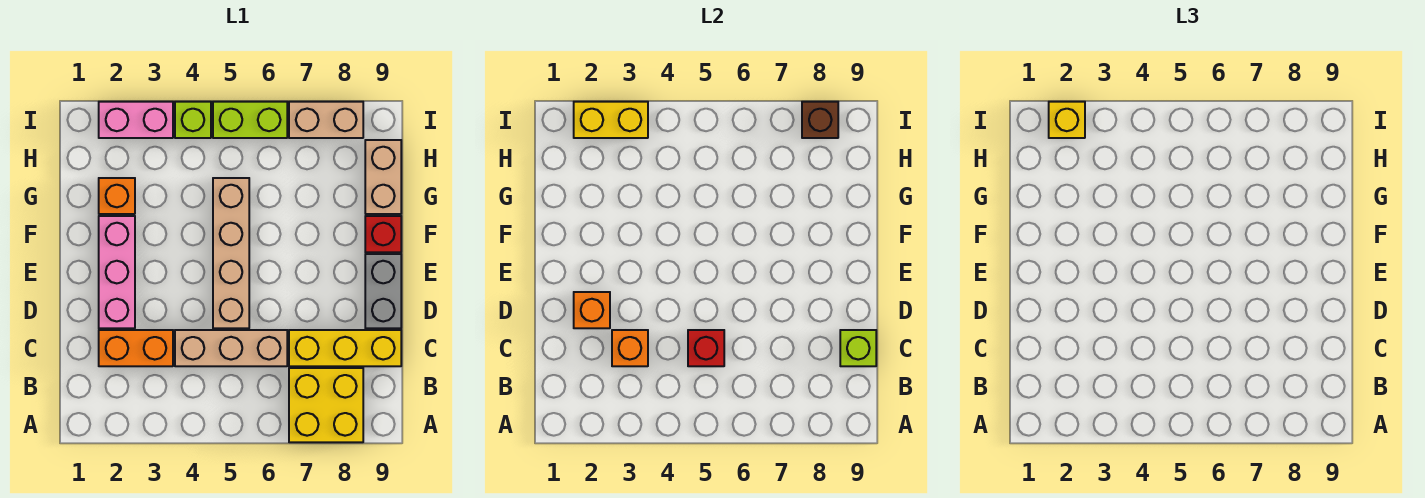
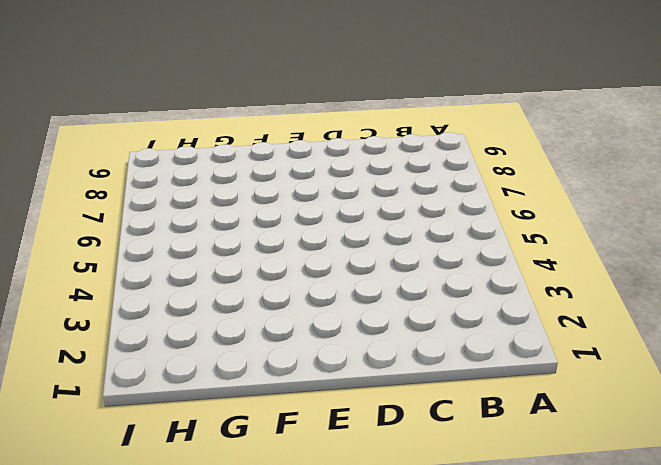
none -> yellow 2x2 brick [289,368,363,442]
none -> orange 1x2 brick [99,330,173,366]
none -> tan 1x3 brick [175,330,287,366]

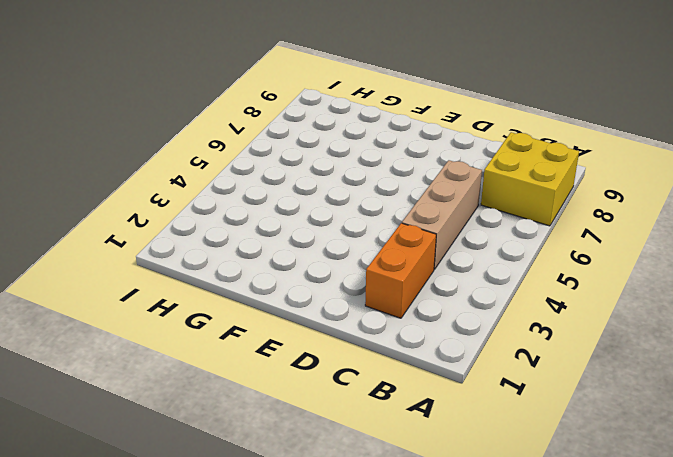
none -> yellow 1x3 brick [289,330,401,366]
none -> pink 1x3 brick [99,216,135,328]
none -> tan 1x4 brick [213,178,249,328]

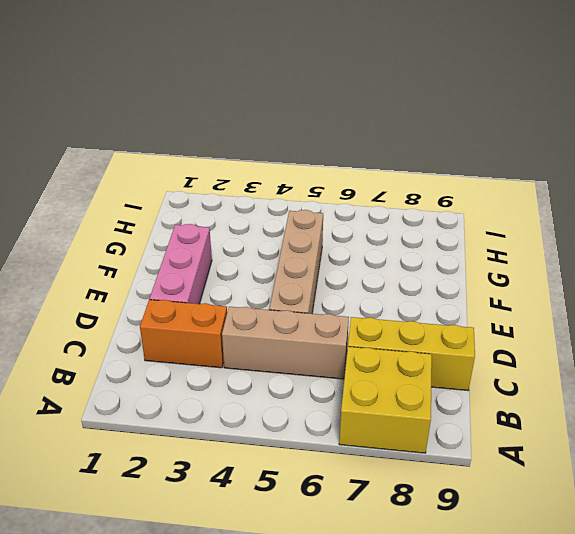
none -> grey 1x2 brick [365,254,401,328]
none -> red 1x1 brick [365,216,401,252]
none -> orange 1x1 brick [99,178,135,214]

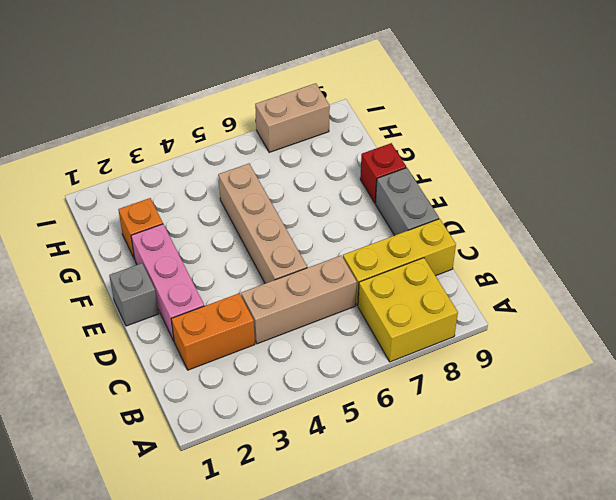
grey 1x1 brick [109,263,159,326] -> none
none -> tan 1x2 brick [365,140,401,214]
none -> pink 1x2 brick [99,102,173,138]
none -> lime 1x1 brick [175,102,211,138]

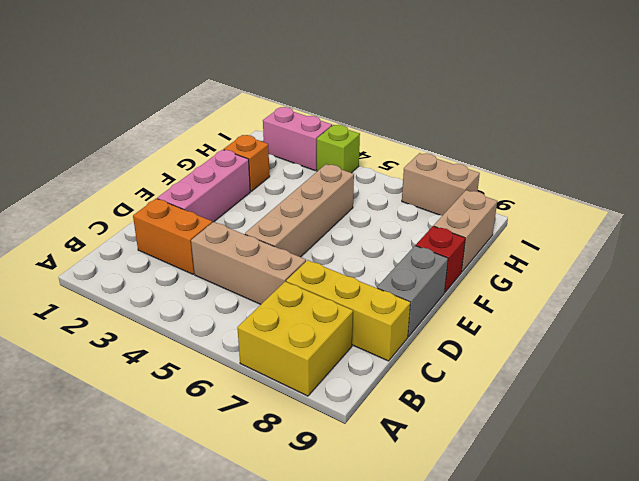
none -> lime 1x2 brick [213,102,287,138]
none -> orange 1x1 brick [612,330,648,366]
none -> red 1x1 brick [688,330,724,366]

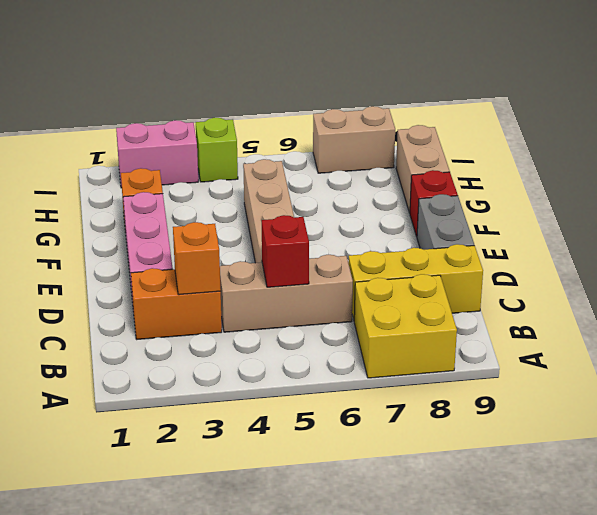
none -> lime 1x2 brick [213,102,287,138]
none -> lime 1x1 brick [840,330,876,366]
none -> orange 1x1 brick [574,292,610,328]

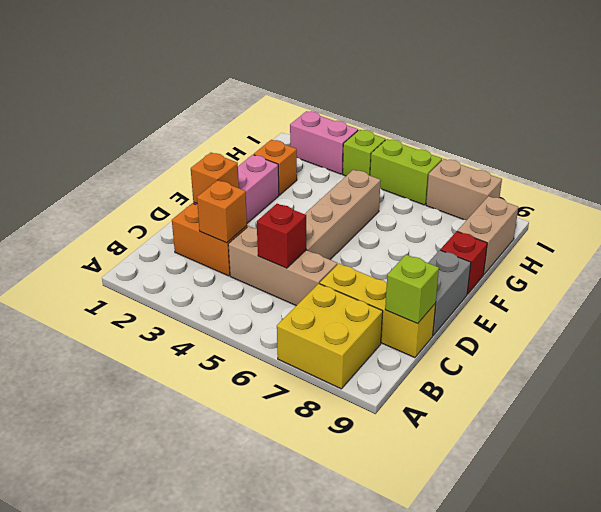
none -> yellow 1x2 brick [574,102,648,138]
none -> brown 1x1 brick [802,102,838,138]
none -> yellow 1x1 brick [1049,102,1085,138]

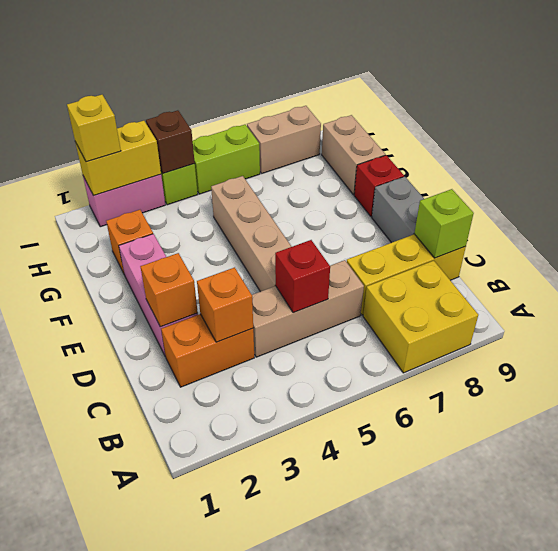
brown 1x1 brick [146,110,195,173] -> brown 1x1 brick moved to [802,102,838,138]

